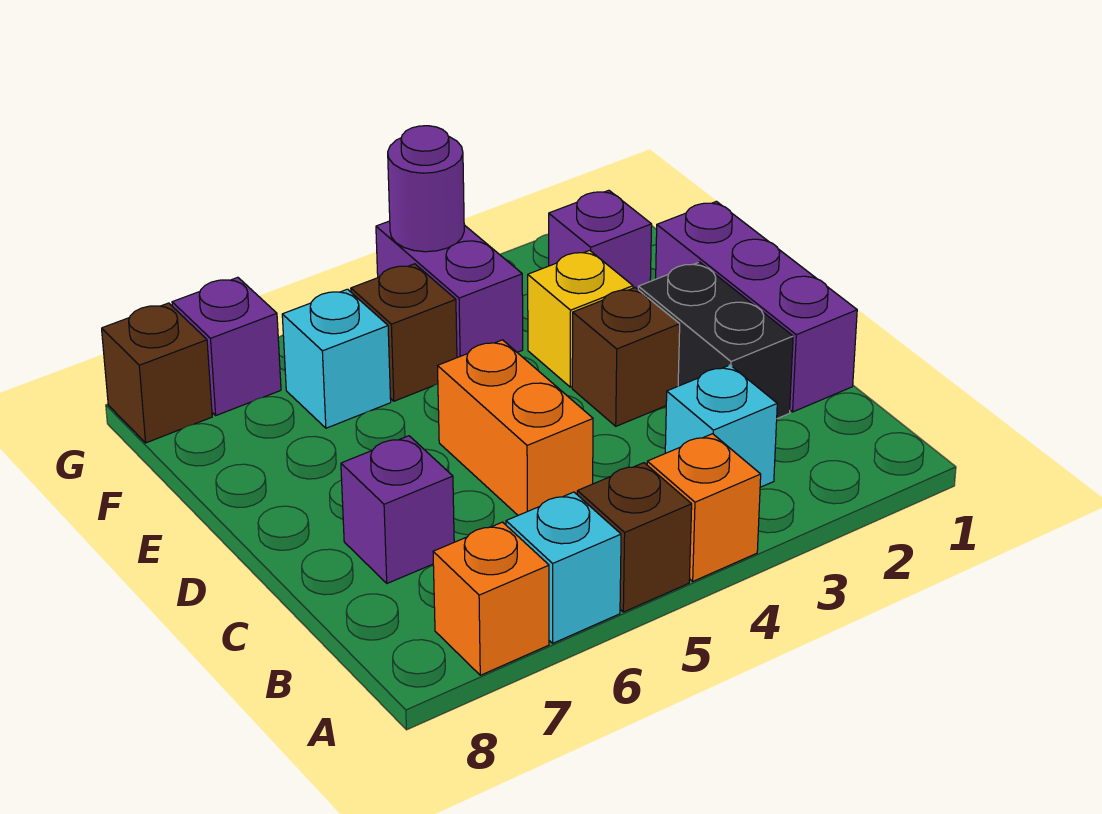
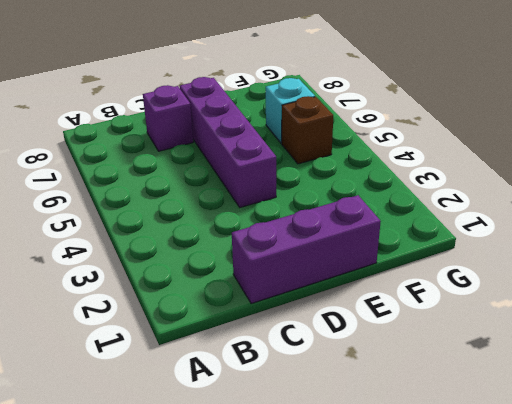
purple 1x4 brick [180,77,276,207] -> orange 1x2 brick [438,340,593,515]
none -> orange 1x1 brick [647,434,761,581]
none -> brown 1x1 brick [577,463,692,612]
none -> cyan 1x1 brick [506,492,621,643]

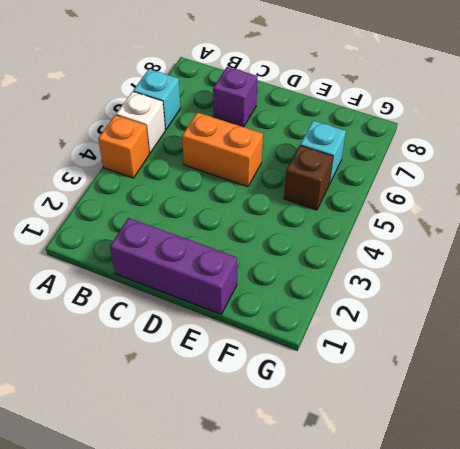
white 1x1 brick [116,92,165,153] -> brown 1x1 brick [577,463,692,612]
none -> orange 1x1 brick [433,522,549,675]
none -> cyan 1x1 brick [665,365,777,487]
none -> black 1x2 brick [638,262,793,419]

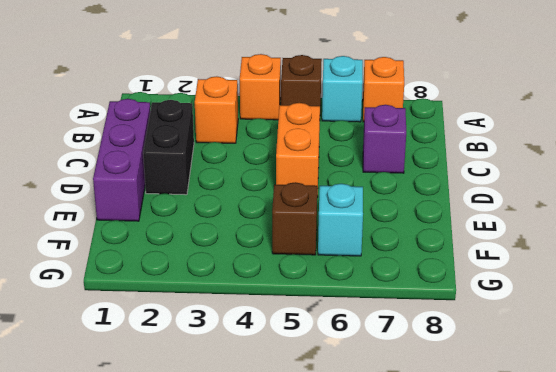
orange 1x1 brick [195,76,238,143] -> cyan 1x1 brick [665,365,777,487]
none -> brown 1x1 brick [572,288,680,426]
none -> yellow 1x1 brick [528,250,633,387]
none -> purple 1x1 brick [549,190,652,289]

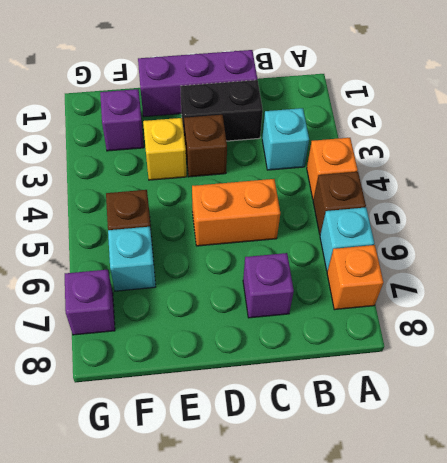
none -> purple 1x2 brick [376,221,523,358]
none -> brown 1x1 brick [102,303,212,443]
none -> purple 1x1 round brick [388,126,464,252]

